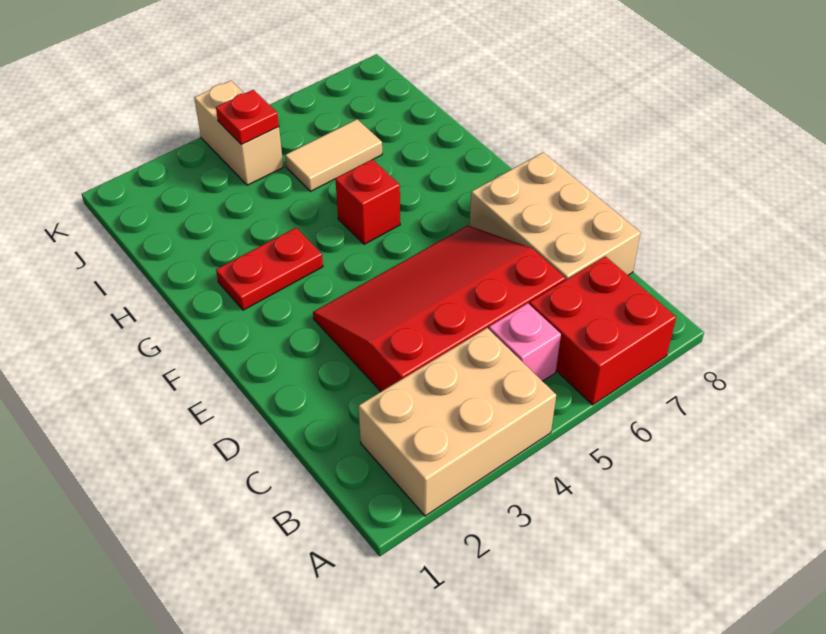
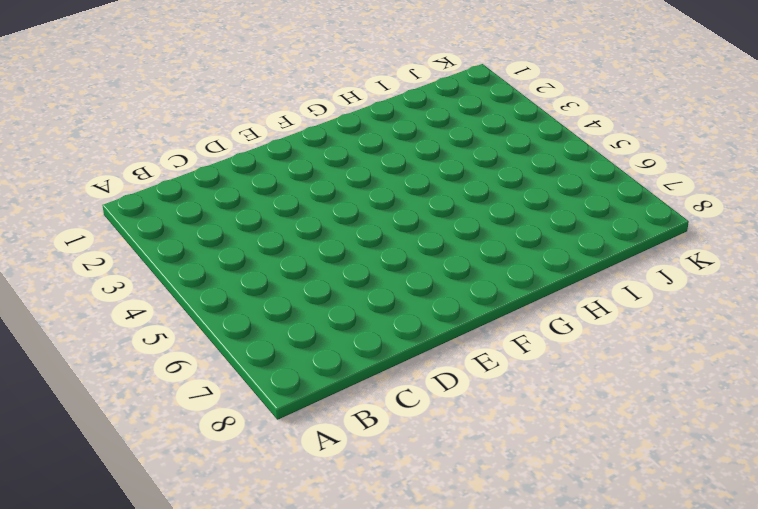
none -> tan 2x3 brick [359,328,556,516]
none -> red 2x2 brick [529,256,676,405]

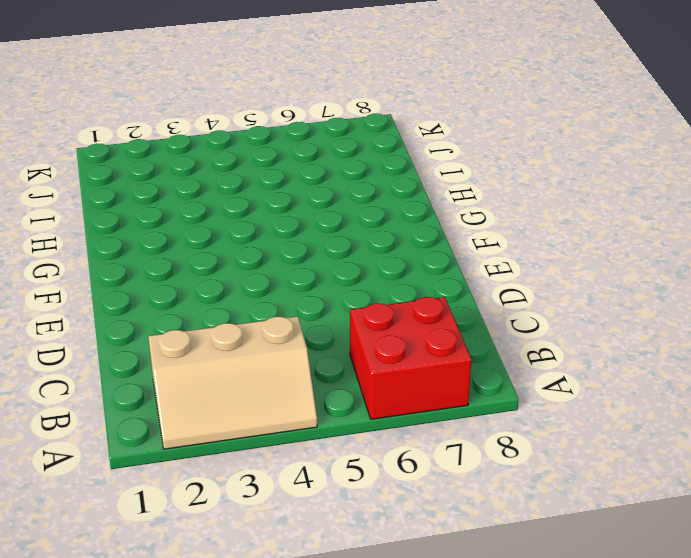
tan 2x3 slope [148,316,317,449] -> tan 2x3 brick [359,328,556,516]
none -> pink 1x1 brick [489,303,561,381]
none -> red 3x4 slope [313,226,565,391]

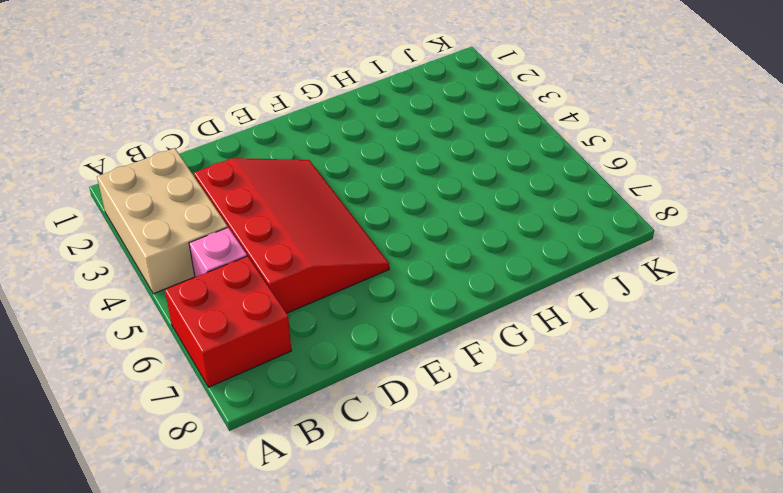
none -> tan 2x3 brick [470,153,640,280]
none -> red 1x2 plate [216,228,323,310]

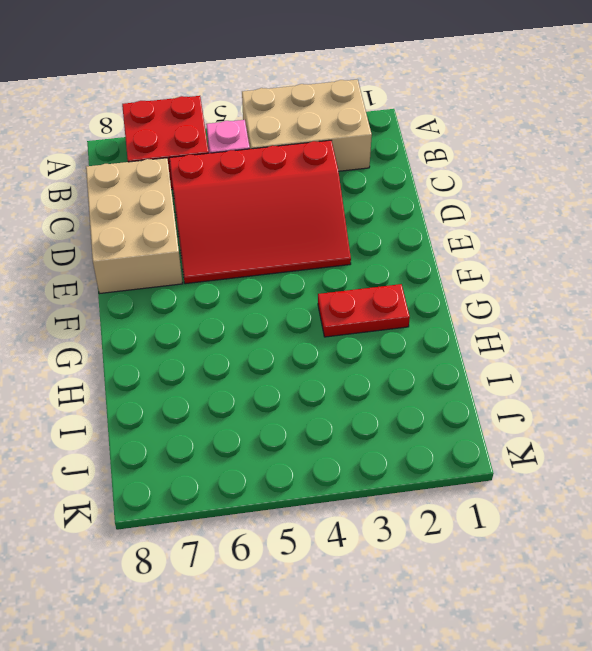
none -> red 1x1 brick [335,160,400,244]
none -> tan 1x2 tile [285,119,382,191]

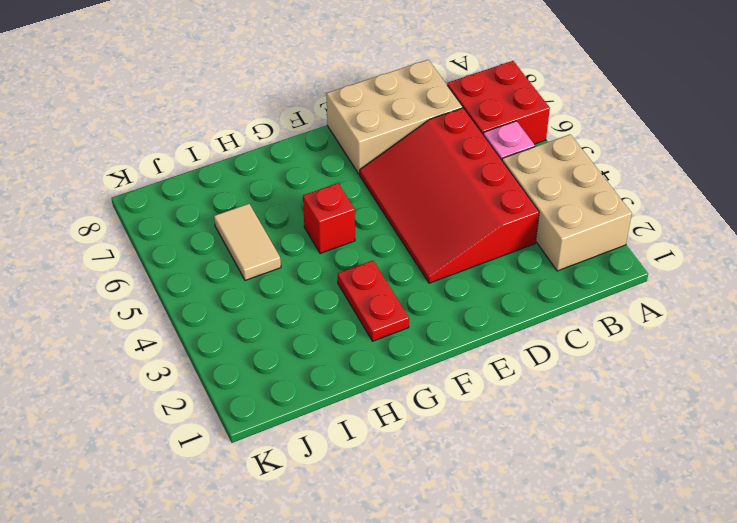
none -> tan 1x2 brick [194,81,283,185]
none -> red 1x1 plate [216,90,279,144]

